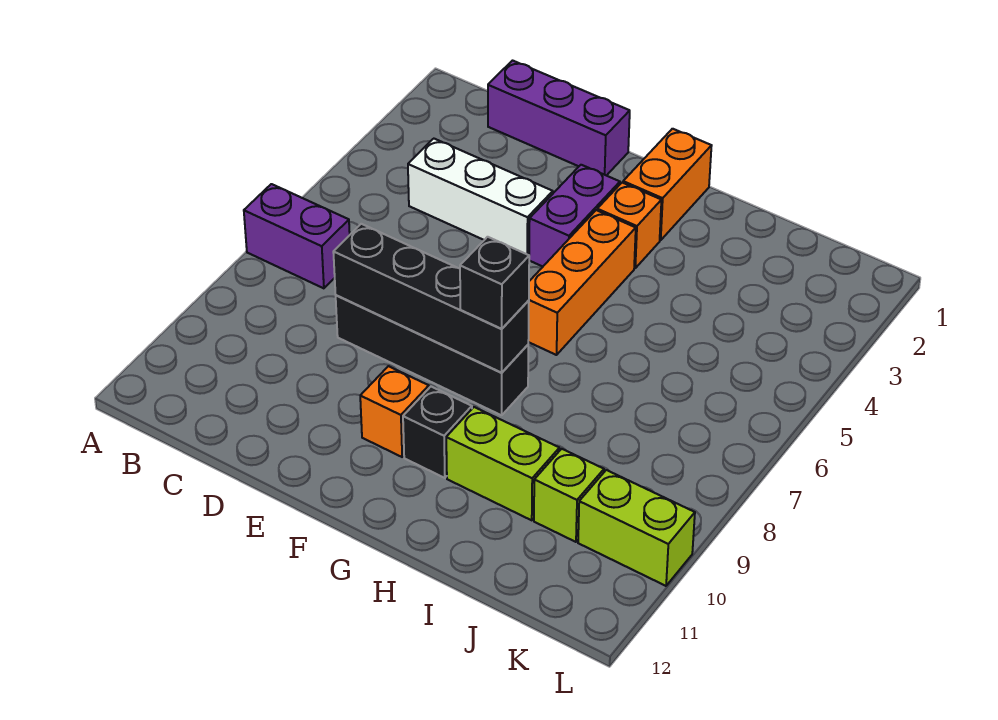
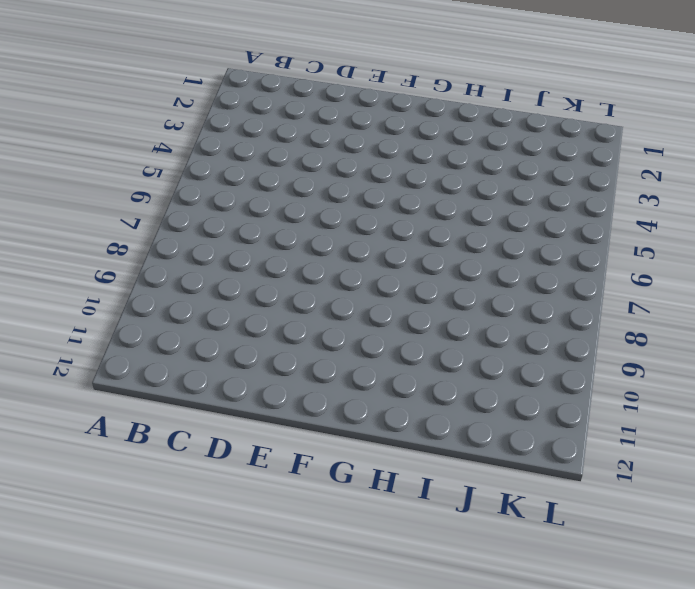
none -> purple 1x2 brick [244,184,350,288]
none -> purple 1x3 brick [488,61,630,176]
none -> white 1x3 brick [408,139,553,255]

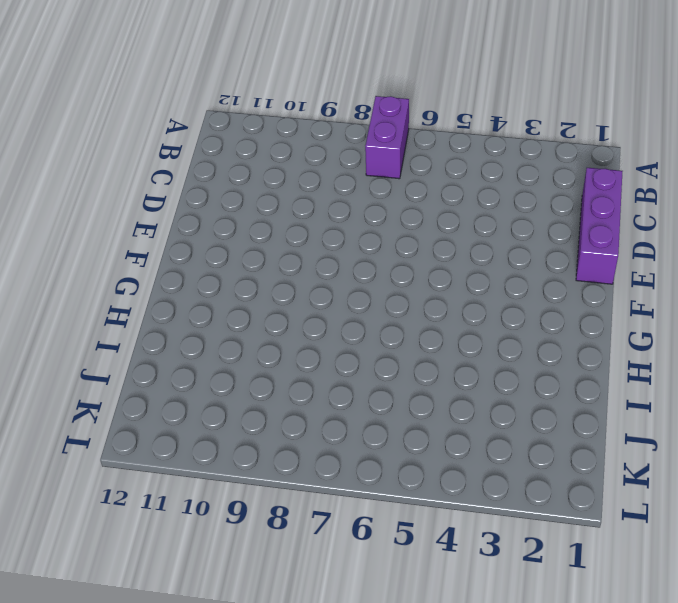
none -> white 1x3 brick [408,139,553,255]
none -> black 1x4 brick [336,295,528,415]
none -> purple 1x2 brick [529,165,620,267]

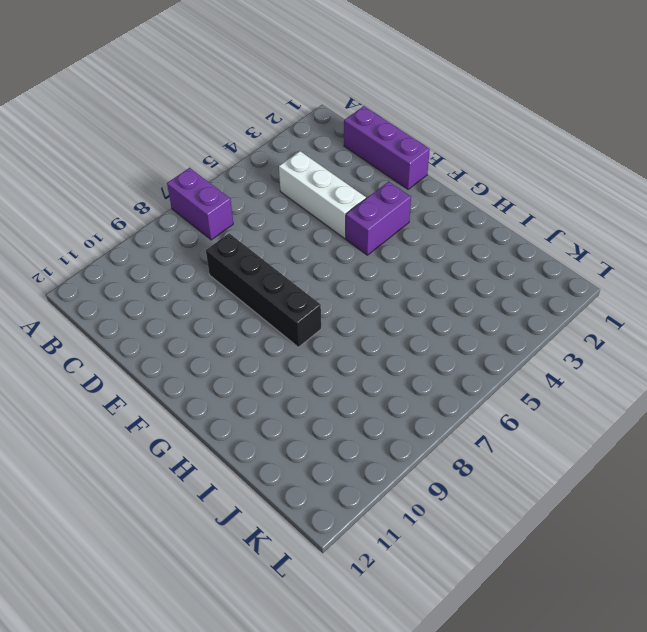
none -> orange 1x1 brick [360,366,429,457]
none -> orange 1x2 brick [623,129,712,240]
none -> orange 1x1 brick [597,183,661,268]

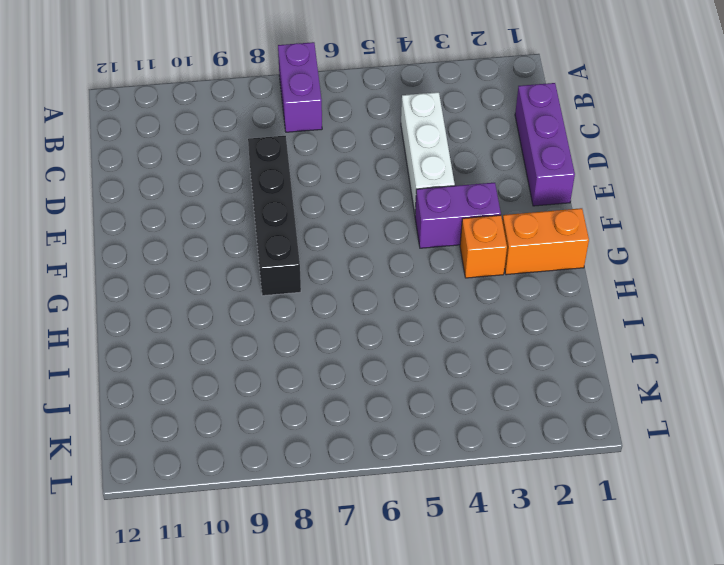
none -> orange 1x1 brick [360,366,429,457]
none -> orange 1x3 brick [528,210,636,355]
none -> black 1x1 brick [403,387,472,478]

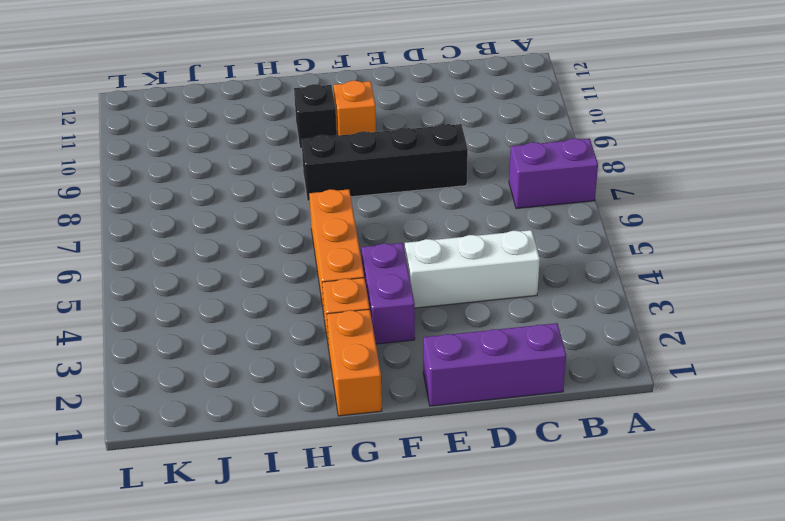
none -> lime 1x2 brick [446,407,559,520]
none -> lime 1x1 brick [534,449,604,542]
none -> lime 1x2 brick [578,470,695,586]

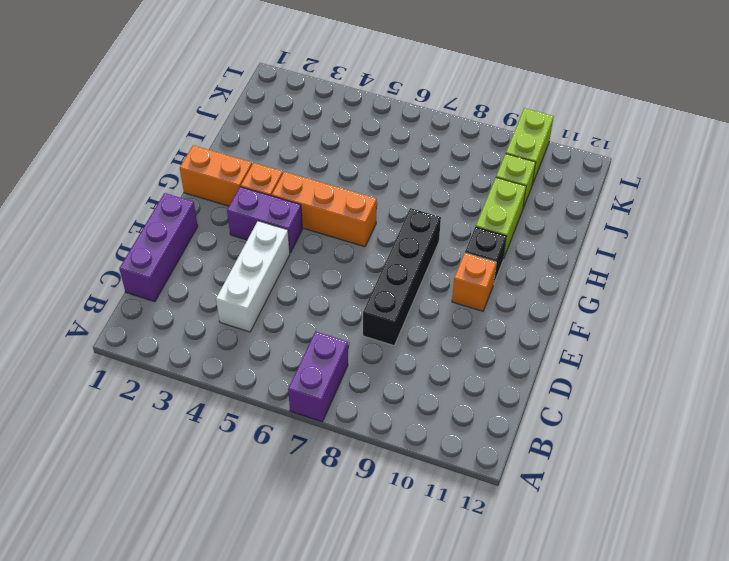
none -> black 1x4 brick [333,224,529,373]
none -> black 1x1 brick [460,237,529,329]

